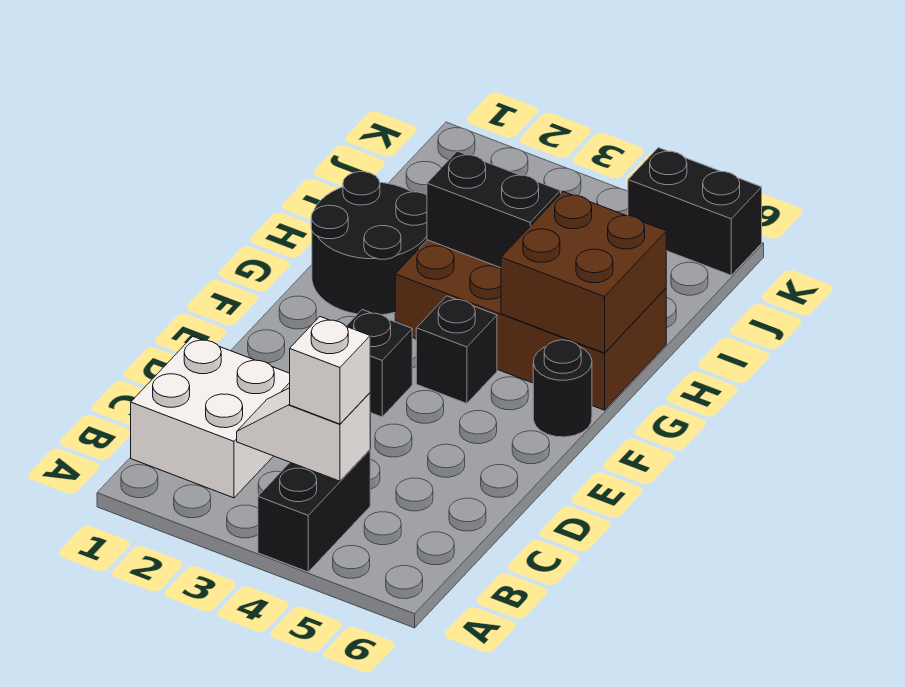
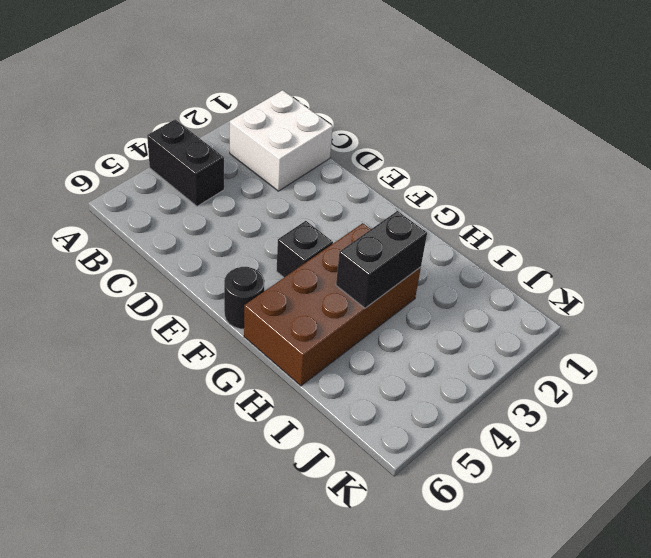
none -> black 1x1 brick [346,310,412,417]
none -> black 2x2 round brick [311,172,427,315]
none -> black 1x2 brick [628,148,762,275]

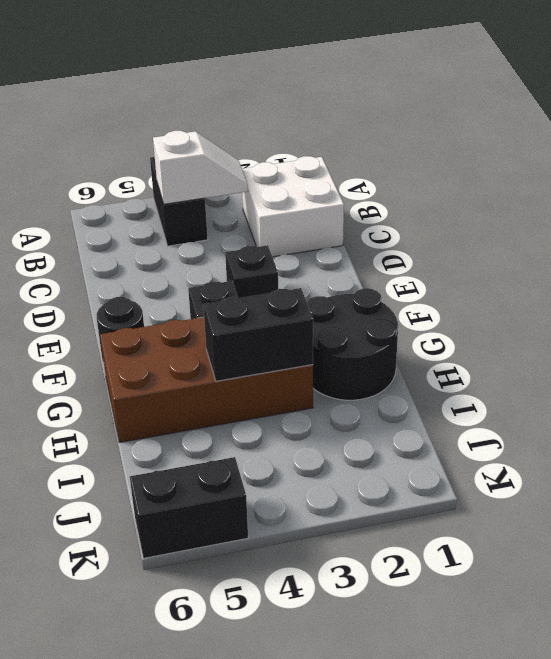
none -> brown 2x2 brick [501,192,666,353]
none -> white 1x1 brick [290,317,370,424]

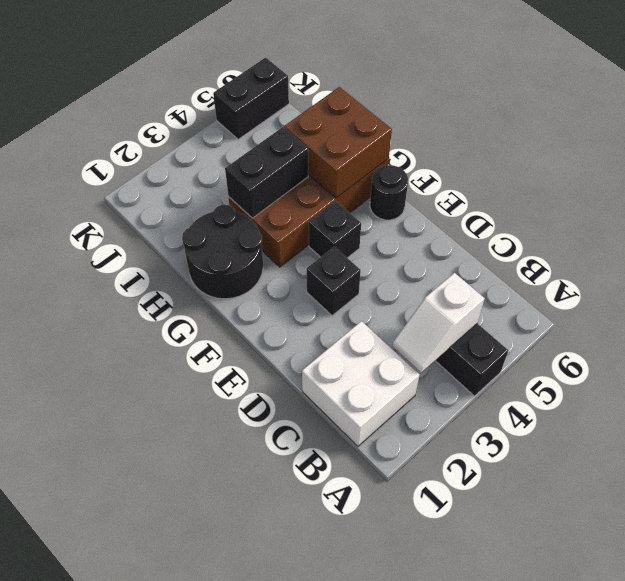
none -> white 1x1 brick [290,317,370,424]

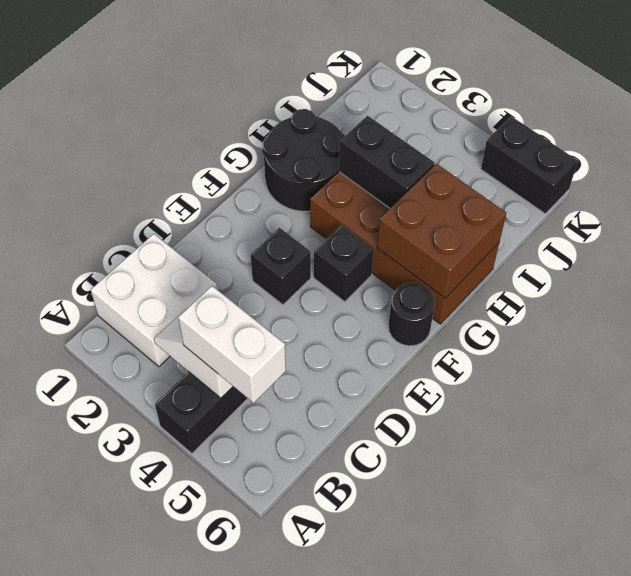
white 1x2 brick [178,286,286,403] -> white 1x1 brick [290,317,370,424]

